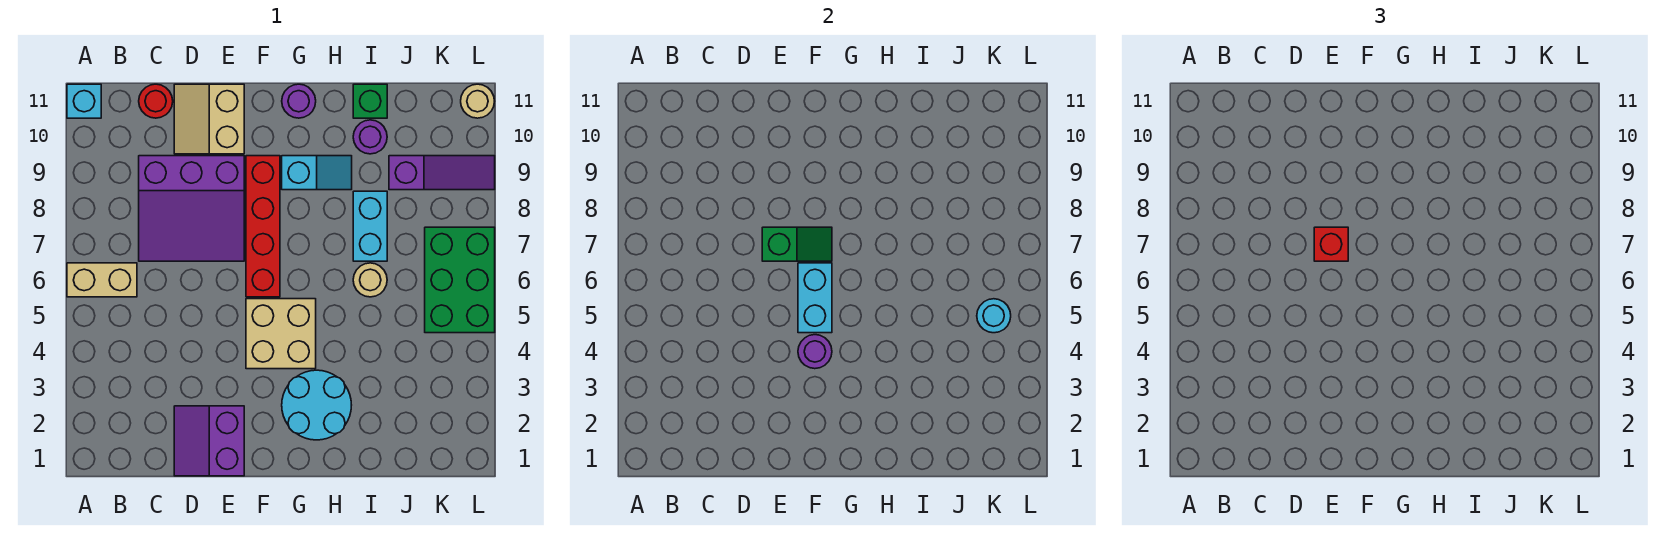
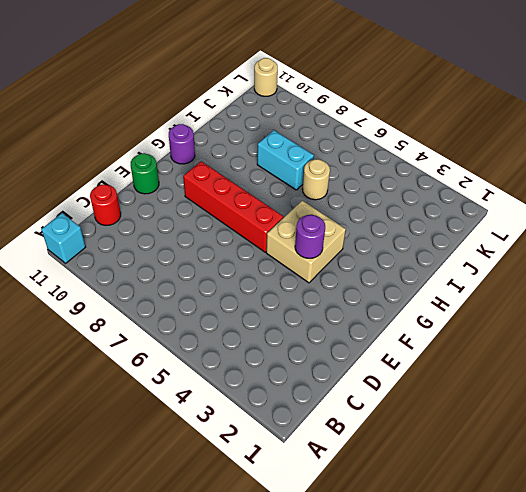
green 1x1 round brick [131,153,159,194] -> tan 2x2 slope [174,84,244,154]
none -> tan 1x2 brick [67,263,137,297]
none -> purple 3x3 slope [139,156,244,261]
none -> purple 2x2 slope [174,406,244,476]

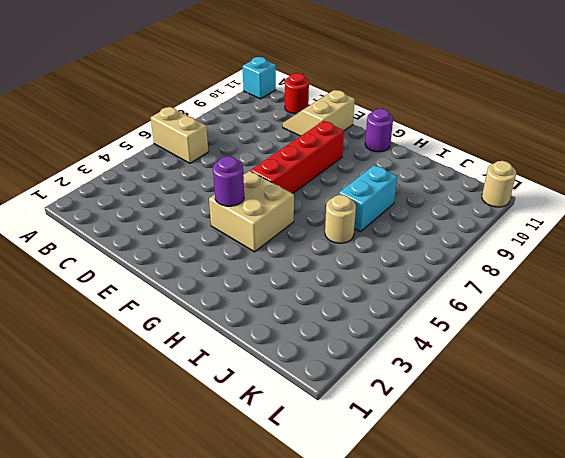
none -> purple 3x3 slope [139,156,244,261]
none -> purple 2x2 slope [174,406,244,476]
none -> cyan 2x2 round brick [282,370,351,440]

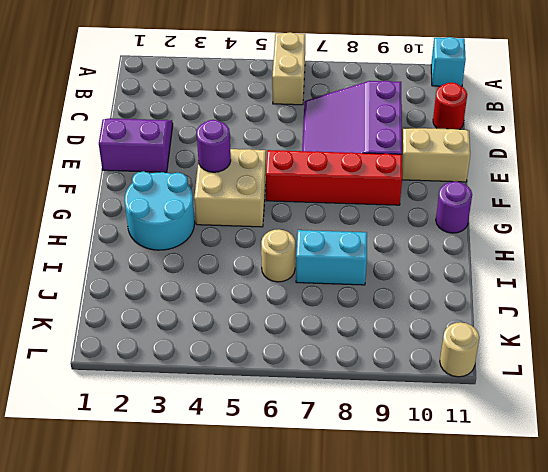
none -> cyan 1x2 slope [282,156,352,190]
none -> purple 1x1 round brick [353,120,387,154]
none -> green 1x1 brick [353,84,387,118]

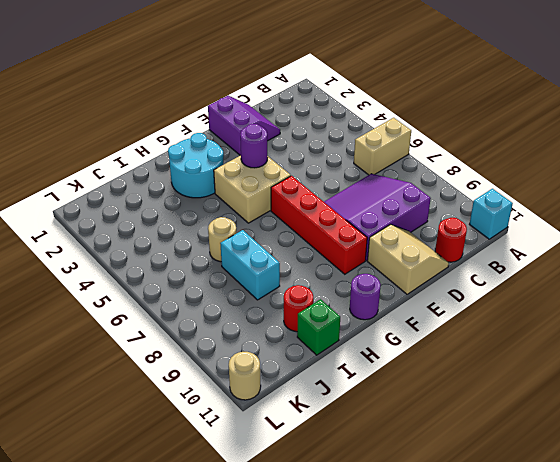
red 1x1 round brick [284,285,313,332] -> purple 1x1 round brick [353,120,387,154]
none -> cyan 1x2 slope [282,156,352,190]
none -> purple 1x3 slope [389,156,495,190]
none -> green 2x3 brick [425,227,495,333]

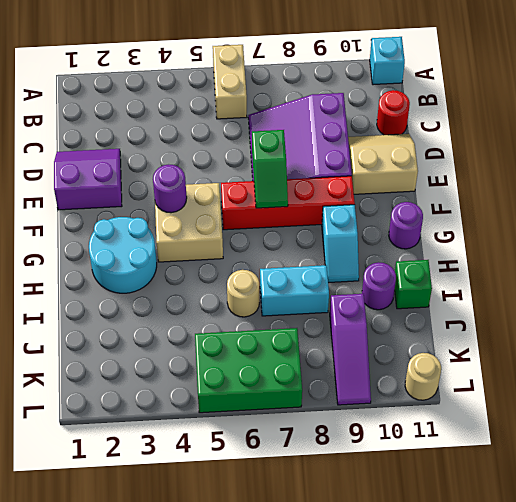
none -> cyan 1x2 brick [798,263,832,333]
none -> cyan 1x1 round brick [977,299,1011,333]
none -> red 1x1 brick [1314,227,1348,261]

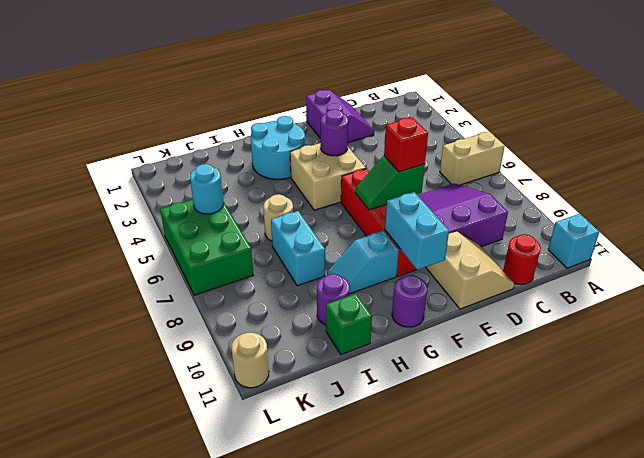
cyan 1x2 brick [385,192,449,270] -> cyan 1x2 brick moved to [798,263,832,333]
none -> purple 1x3 slope [389,156,495,190]

